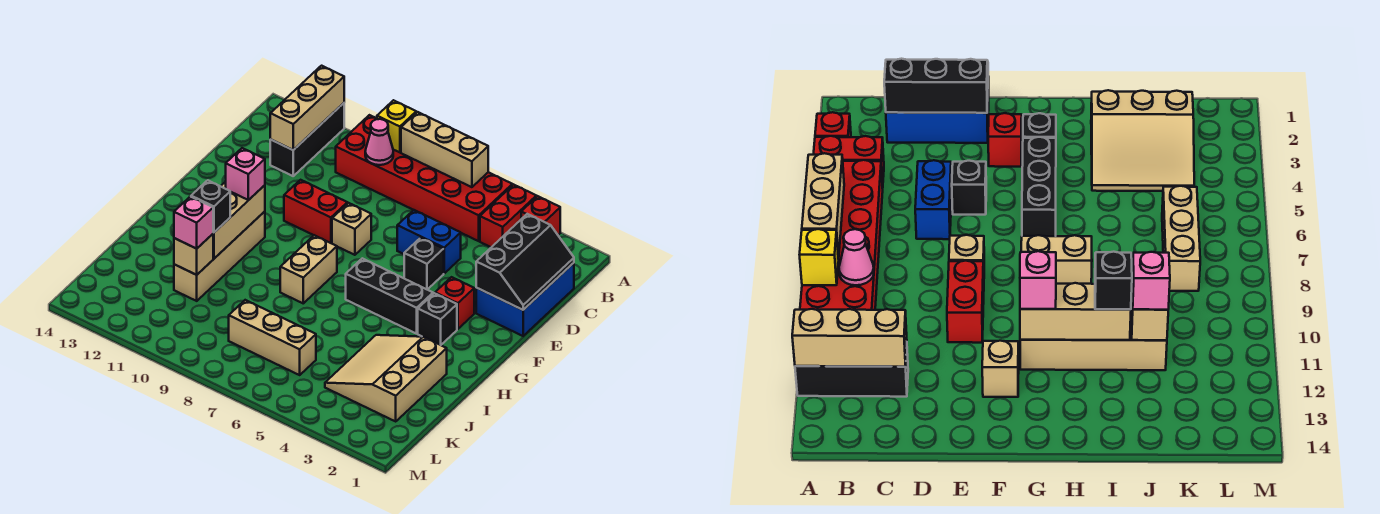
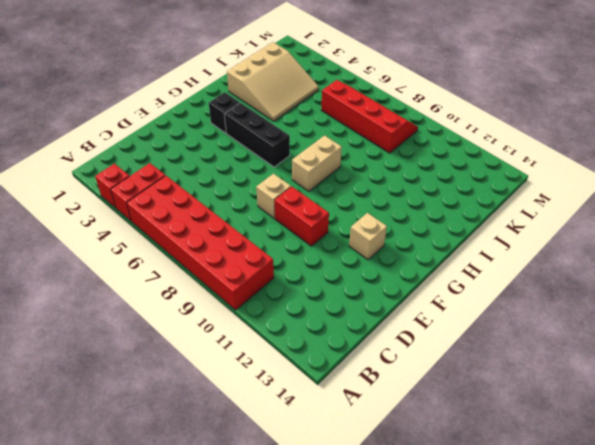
red 2x4 slope [321,80,418,153] -> tan 1x3 brick [229,300,316,375]
none -> black 1x3 brick [270,103,344,176]
none -> blue 2x3 brick [476,263,574,336]
none -> blue 1x2 brick [397,210,461,273]

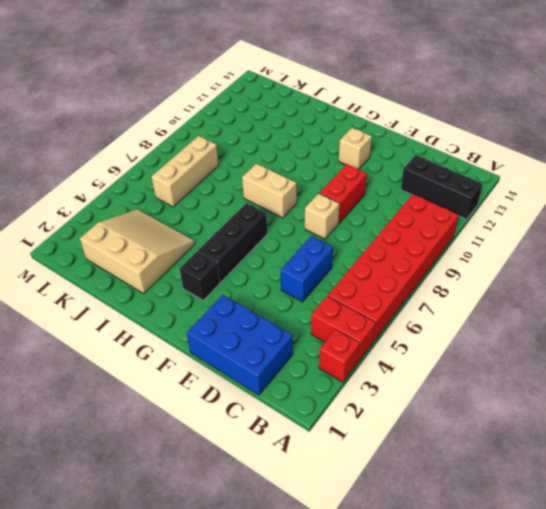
none -> black 1x1 brick [404,238,444,290]
none -> red 1x1 brick [435,277,474,329]
none -> tan 1x4 brick [174,211,265,301]

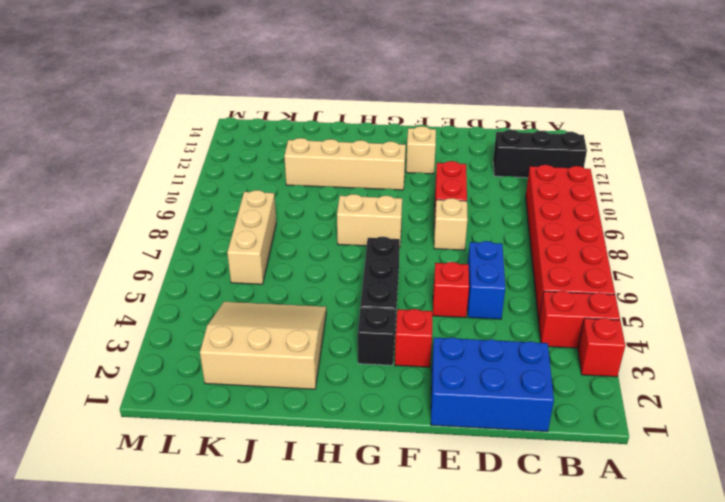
red 1x1 brick [433,262,469,318] -> black 1x1 brick [404,238,444,290]
none -> tan 1x3 brick [401,112,488,187]
none -> yellow 1x1 brick [377,100,416,152]
none -> tan 1x3 brick [270,66,344,150]

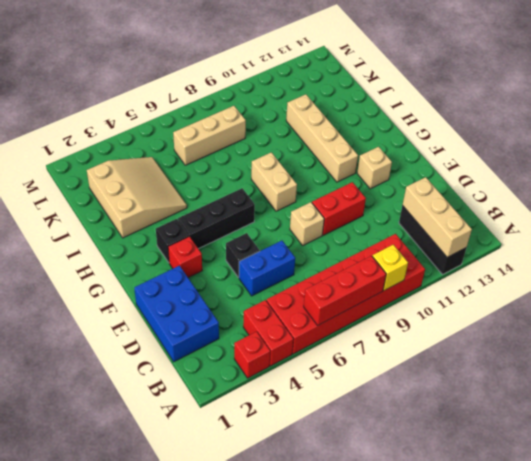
red 1x3 brick [304,256,386,326] -> tan 1x3 brick [401,112,488,187]
none -> pink 1x1 cone [365,119,393,165]
none -> black 2x3 slope [476,214,574,310]
none -> tan 1x3 brick [213,185,265,259]

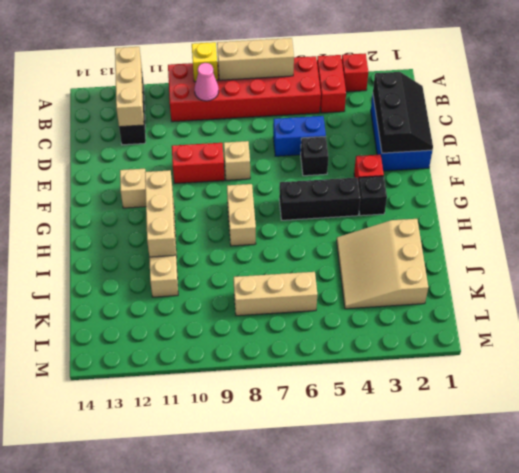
none -> tan 1x1 brick [174,234,213,275]
none -> pink 1x1 brick [226,148,265,200]
none -> black 1x1 brick [191,180,230,233]

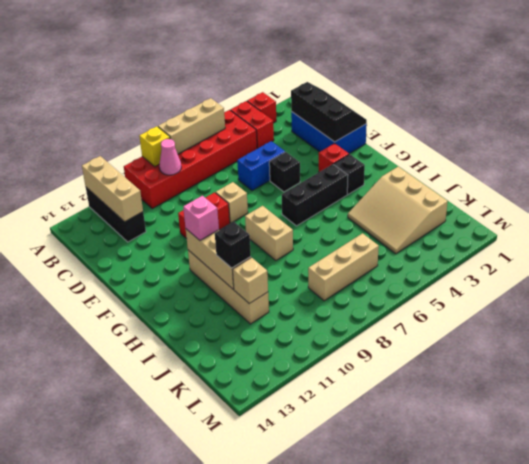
none -> tan 1x1 brick [982,341,1019,397]
none -> pink 1x1 brick [174,196,213,249]

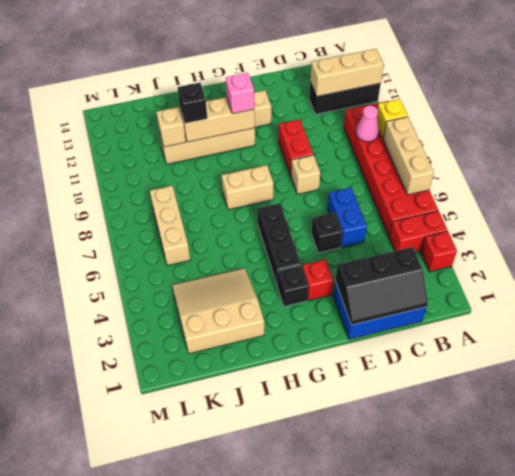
none -> pink 1x1 brick [174,196,213,249]

